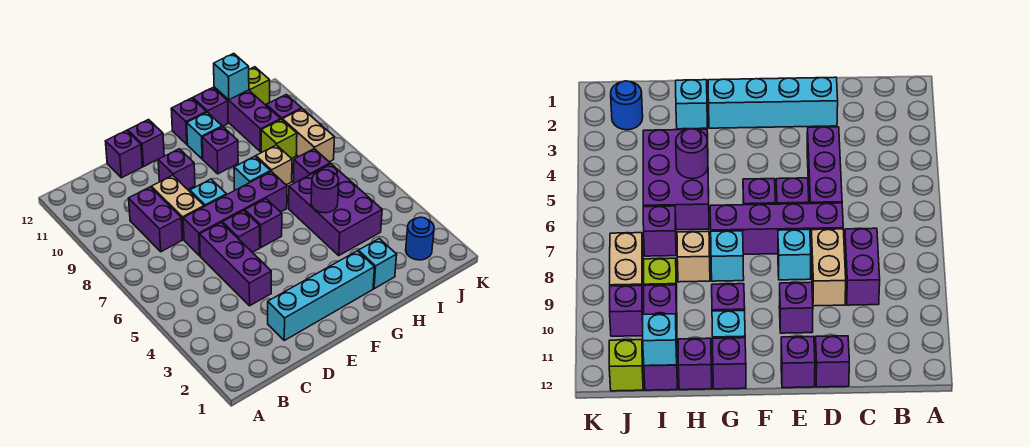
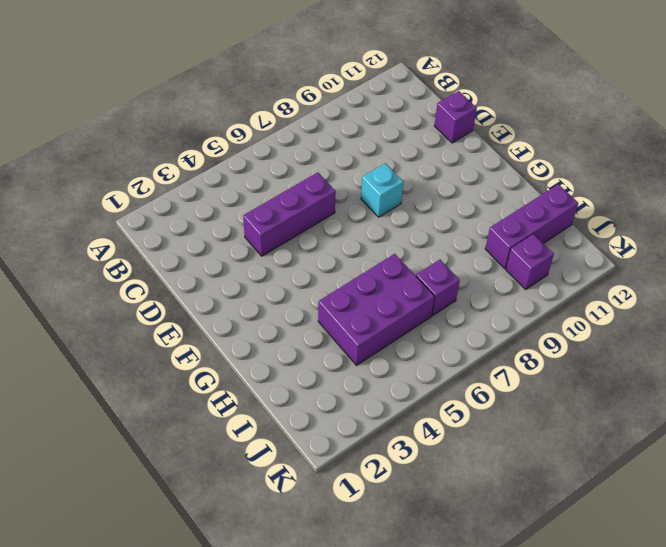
none -> purple 1x2 brick [129,187,182,252]
none -> cyan 1x4 brick [268,251,375,340]
none -> purple 1x4 brick [183,171,287,256]

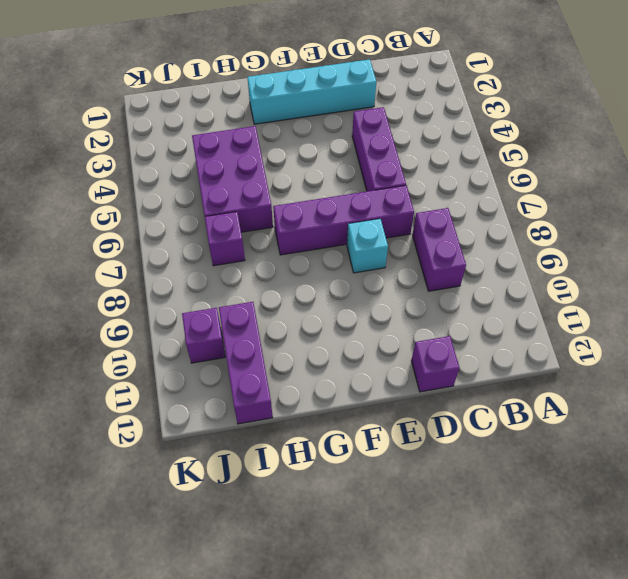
none -> tan 1x2 brick [151,175,204,240]
none -> purple 1x1 brick [222,210,260,252]
none -> purple 1x1 brick [158,149,195,189]

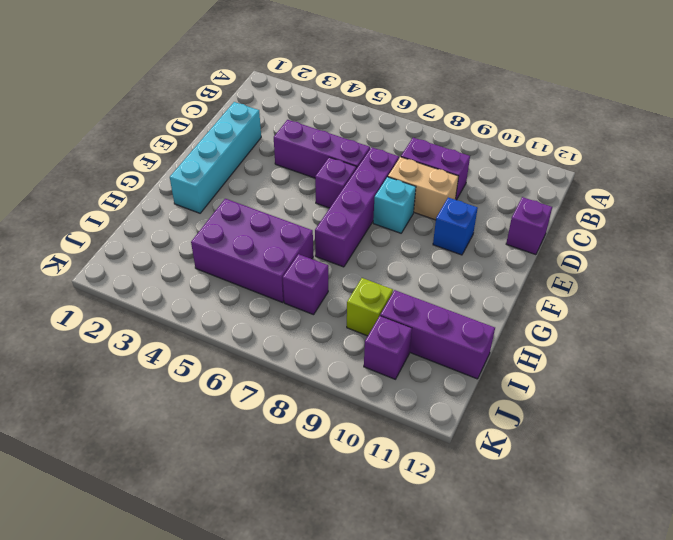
blue 1x1 brick [433,198,478,255] -> purple 1x1 brick [158,149,195,189]
none -> purple 1x1 brick [128,120,164,167]
none -> purple 1x1 brick [245,199,282,247]
none -> cyan 1x1 brick [234,156,270,190]

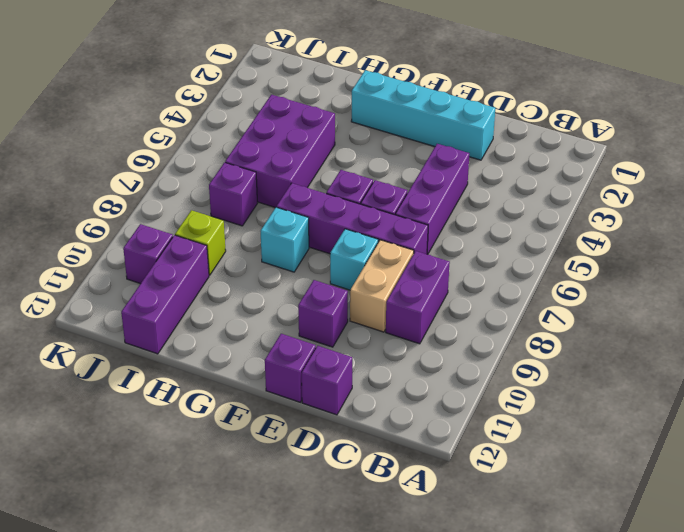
none -> purple 1x1 brick [202,127,238,174]
none -> cyan 1x1 brick [187,112,222,159]
none -> purple 1x1 brick [171,98,207,144]

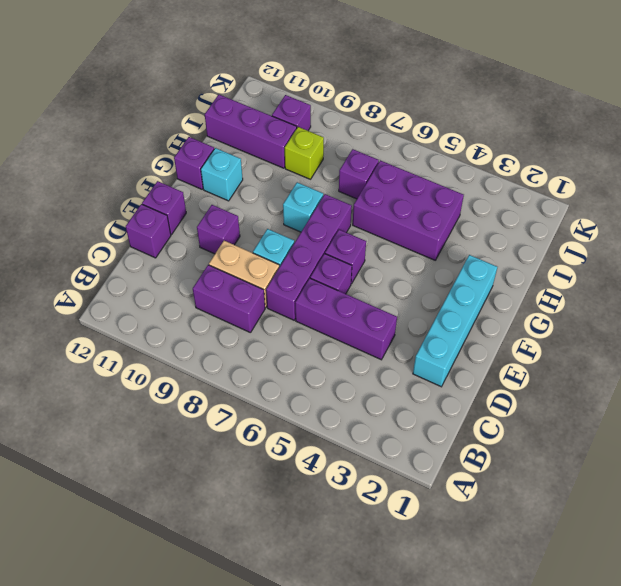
none -> purple 1x1 brick [202,127,238,174]
none -> cyan 1x1 brick [358,239,397,289]
none -> tan 1x1 brick [256,145,292,185]

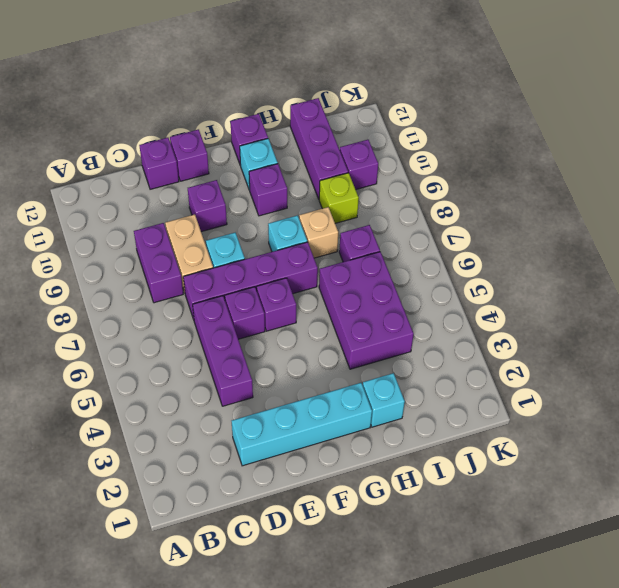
none -> purple 1x1 brick [193,88,228,127]
none -> blue 1x1 round brick [406,217,434,260]
none -> tan 1x2 brick [282,109,334,162]

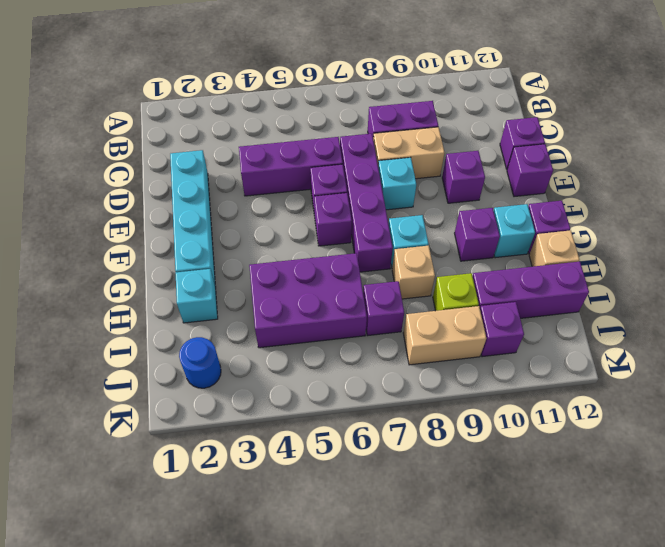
tan 1x1 brick [529,230,580,267] -> purple 1x1 brick [193,88,228,127]
none -> lime 1x1 brick [249,67,270,105]
none -> purple 1x1 round brick [311,170,339,213]
none -> cyan 1x1 brick [214,53,249,100]

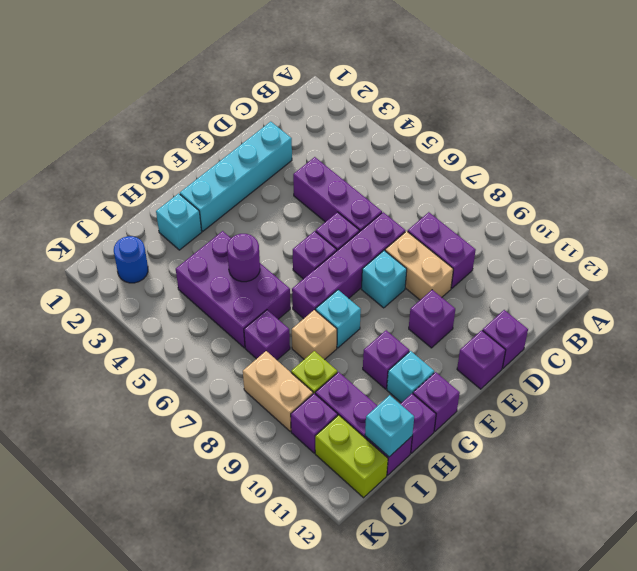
lime 1x2 brick [315,415,388,498] -> lime 1x1 brick [249,67,270,105]

